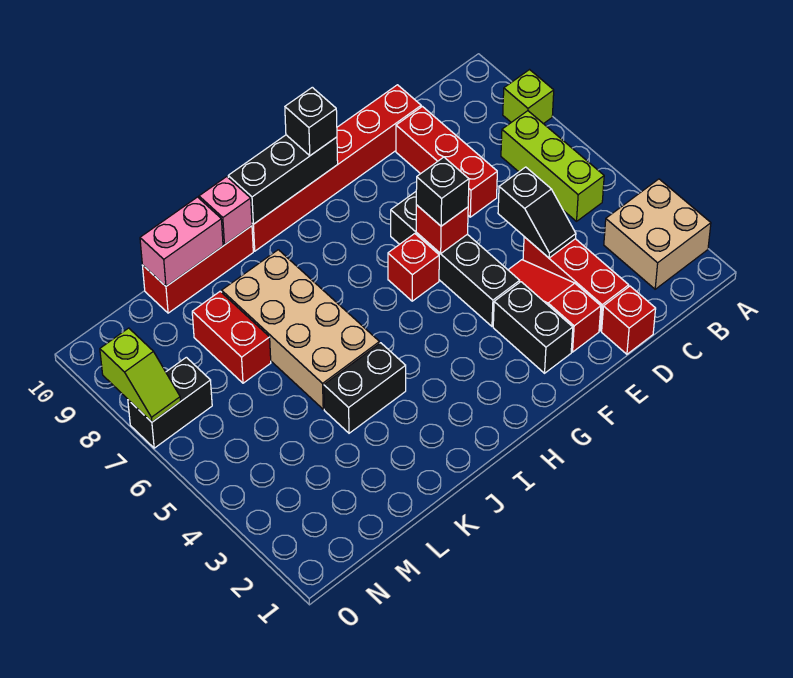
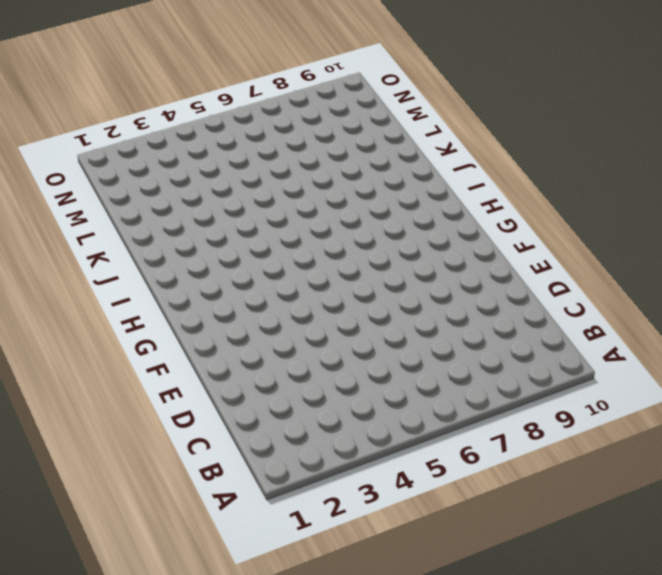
none -> tan 2x2 brick [604,179,711,289]
none -> lime 1x1 brick [503,70,554,124]
none -> lime 1x3 brick [501,111,604,221]

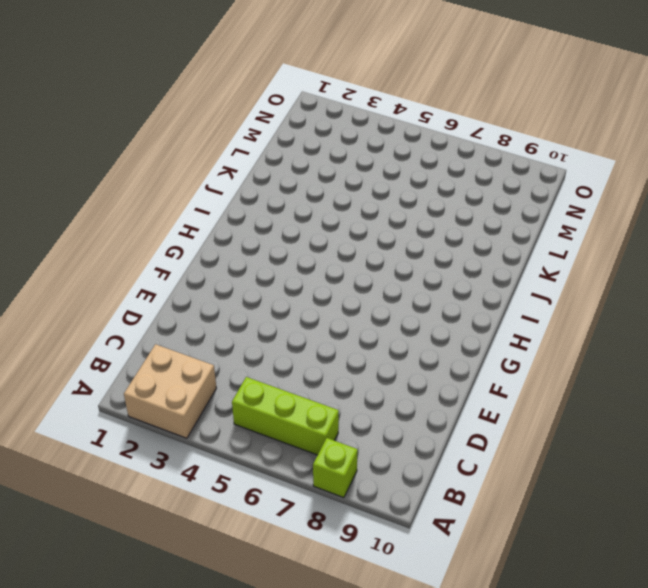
none -> red 1x1 brick [602,286,656,354]
none -> red 1x3 brick [523,237,629,331]
none -> red 1x3 brick [396,107,497,217]

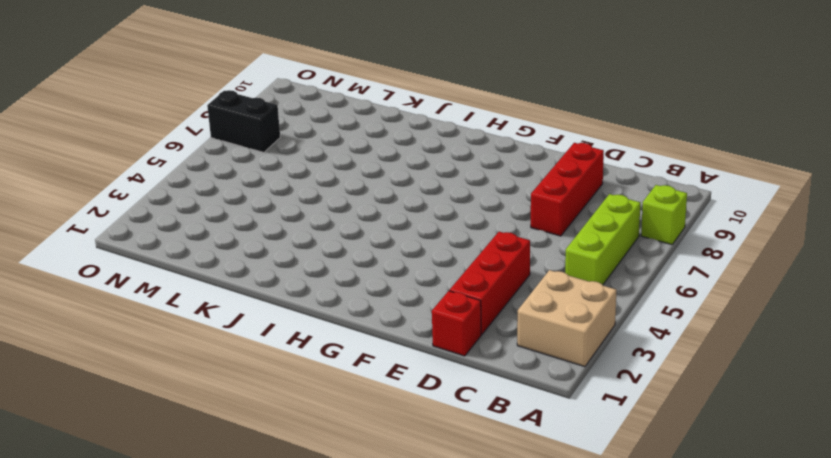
none -> red 1x6 brick [252,85,421,251]
none -> red 1x3 slope [508,260,601,352]
none -> black 1x2 brick [493,282,573,373]

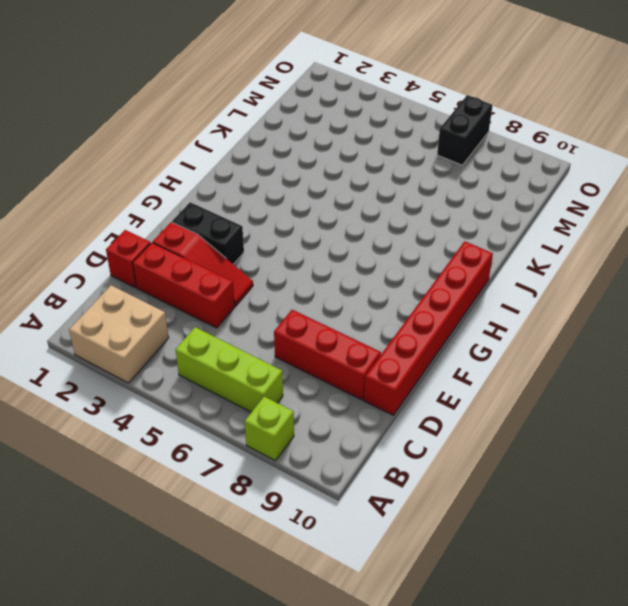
none -> black 1x4 brick [391,192,520,326]
none -> red 1x1 brick [388,234,439,301]
none -> black 1x2 brick [324,343,406,433]

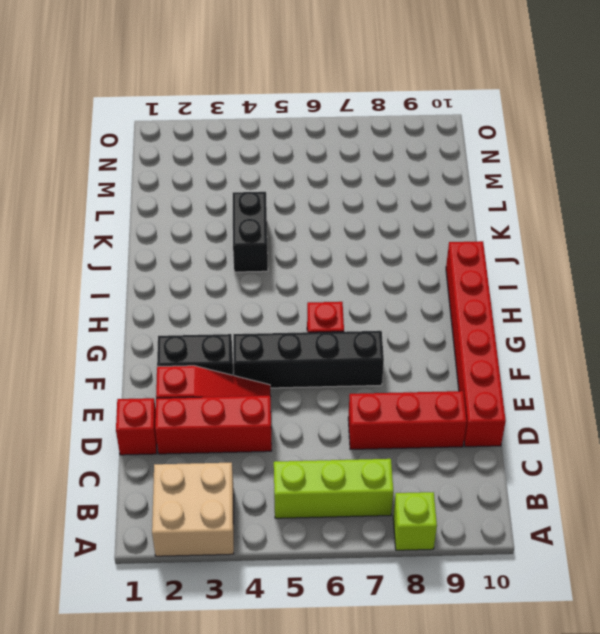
none -> tan 2x4 brick [222,250,380,409]
none -> red 1x3 brick [142,226,253,313]
none -> red 1x2 brick [192,291,271,383]

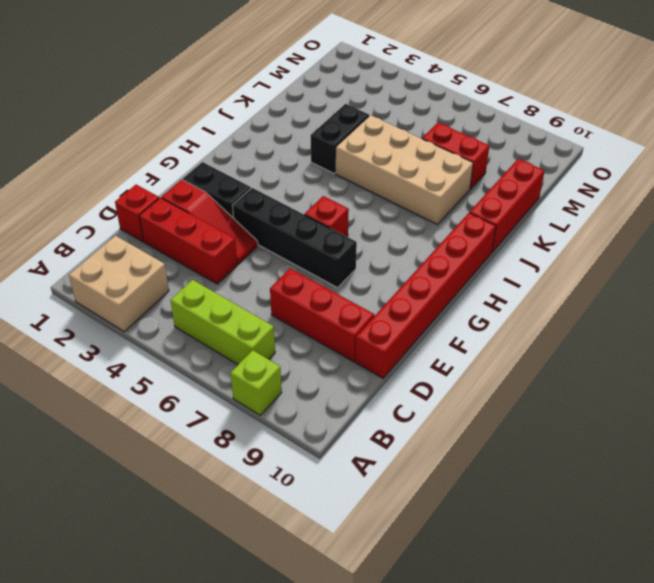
none -> black 1x2 brick [128,357,212,448]
none -> black 1x2 slope [498,167,576,258]
none -> red 1x1 brick [416,205,468,254]

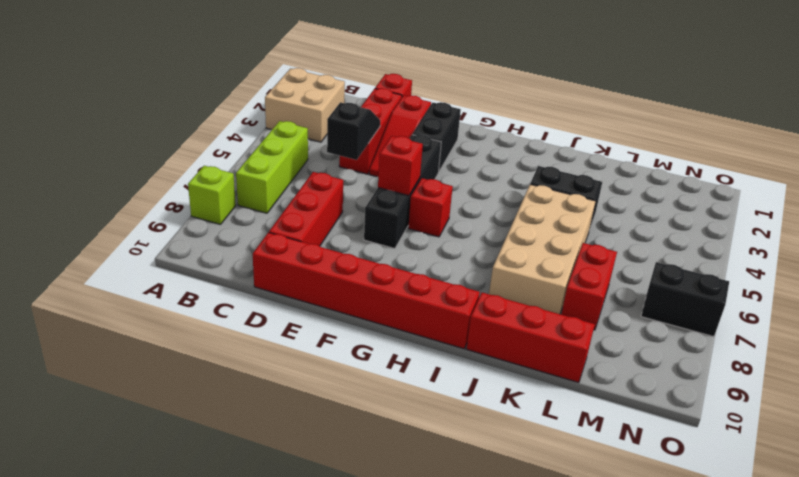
none -> black 1x3 brick [228,135,338,224]
none -> pink 1x1 brick [199,177,252,245]
none -> pink 1x2 brick [140,197,223,286]

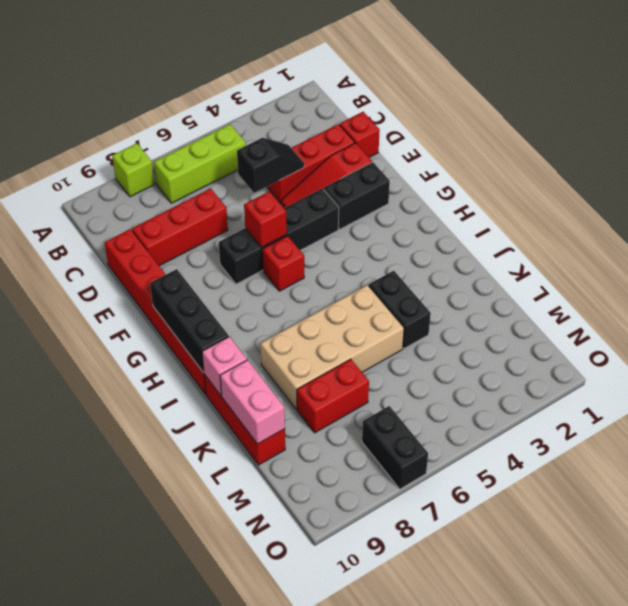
none -> tan 2x2 brick [604,179,711,289]
none -> lime 1x2 slope [100,328,180,422]
none -> black 1x1 brick [416,157,469,226]

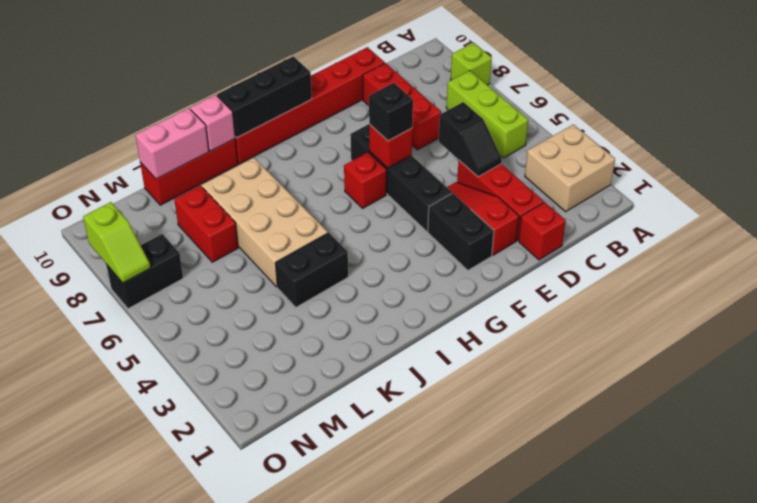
none -> black 1x1 brick [285,87,337,156]

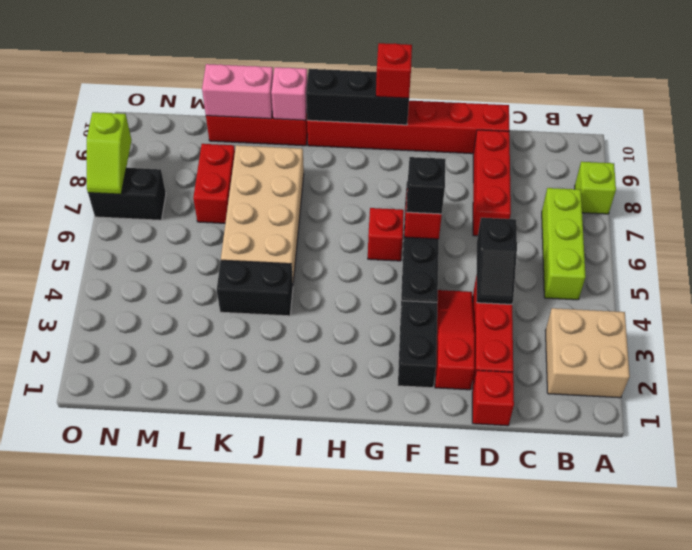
red 1x1 brick [376,43,412,98] -> black 1x1 brick [285,87,337,156]

